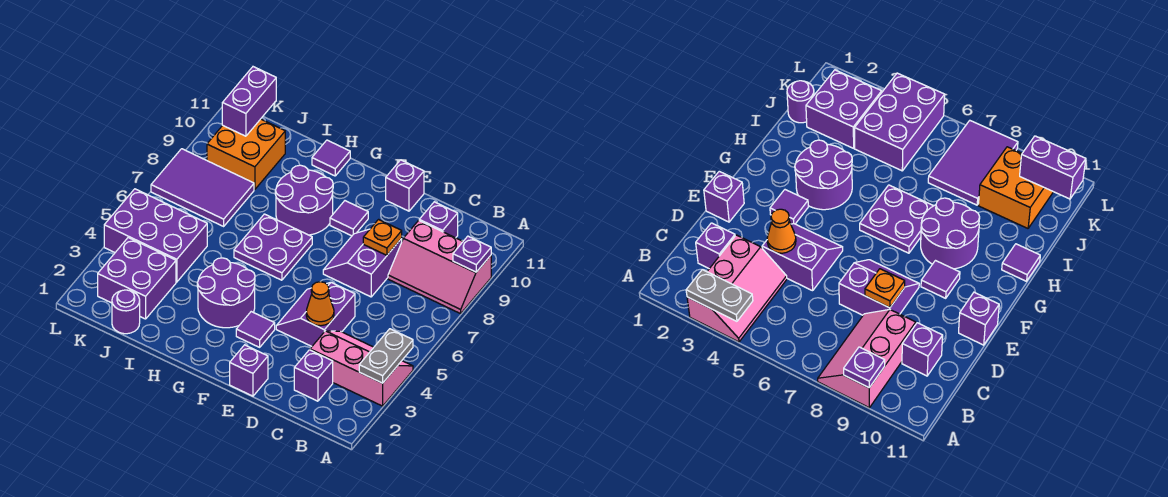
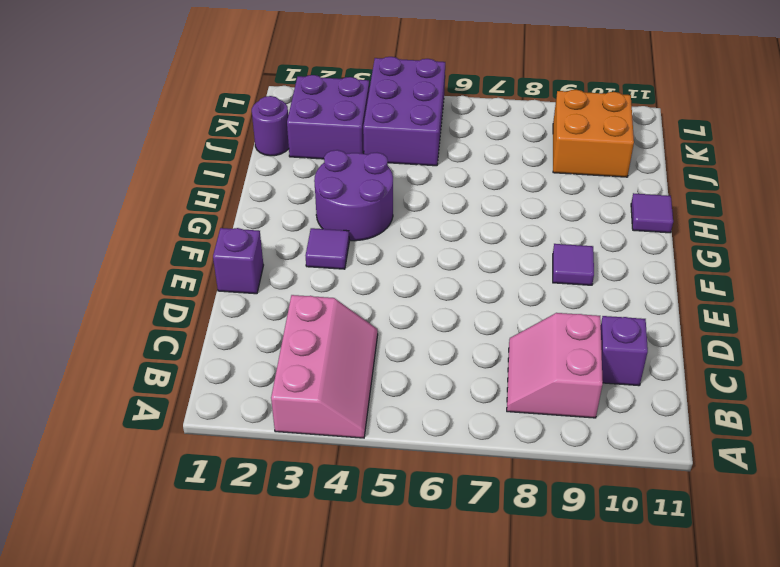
pink 2x2 slope [507,313,603,418] -> pink 2x3 slope [388,220,491,314]
none -> purple 1x1 brick [294,350,333,401]
none -> purple 2x2 slope [276,282,355,346]
none -> purple 2x2 slope [323,229,402,297]

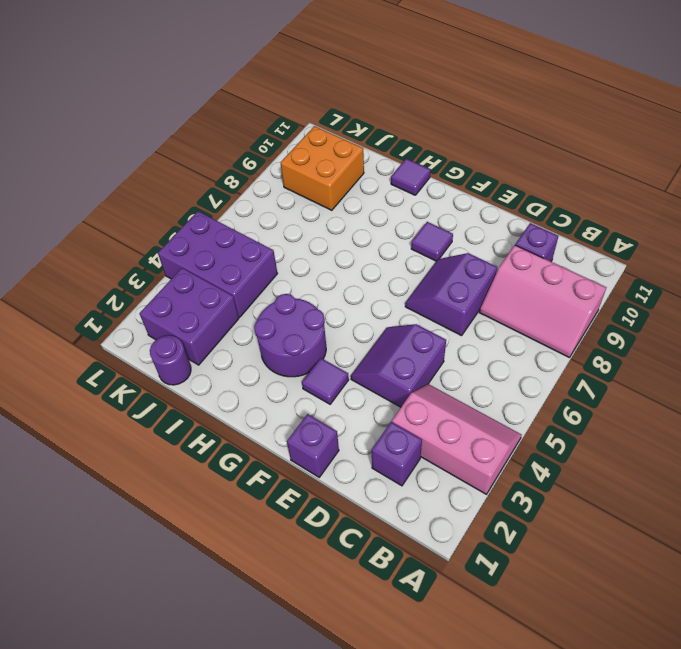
none -> purple 1x1 brick [386,160,424,211]
none -> purple 2x2 plate [234,214,312,280]
none -> purple 2x2 round brick [275,165,333,235]

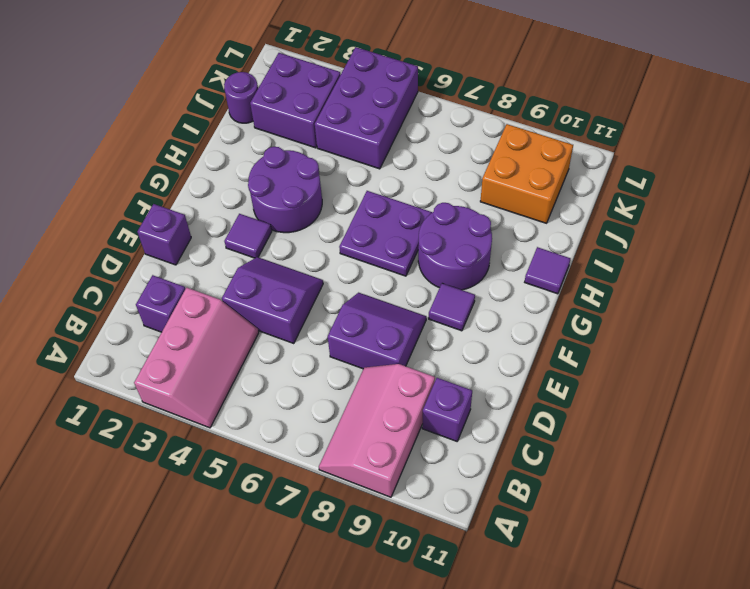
none -> purple 1x1 brick [386,160,424,211]
none -> purple 2x3 tile [151,149,254,226]
none -> grey 1x2 plate [359,329,413,383]

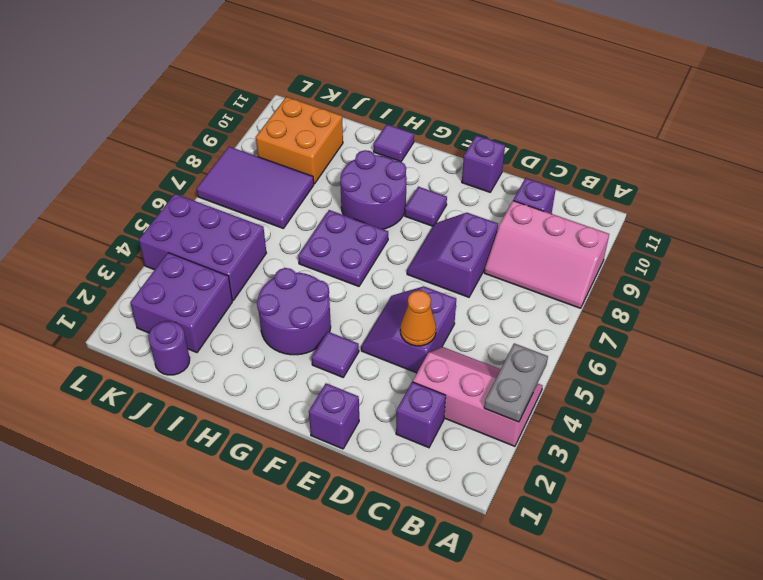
none -> purple 1x1 plate [453,236,491,272]
none -> orange 1x1 plate [363,220,402,255]
none -> purple 1x2 brick [222,67,276,136]

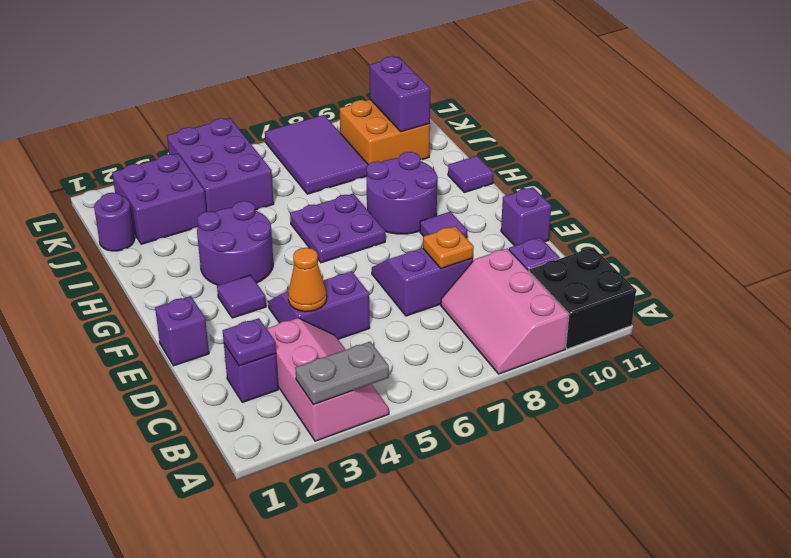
black 2x2 brick [529,247,636,349] -> none
purple 1x1 plate [223,318,276,366] -> purple 1x1 plate moved to [453,236,491,272]
purple 1x2 brick [370,56,430,132] -> purple 1x2 brick turned to [222,67,276,136]

